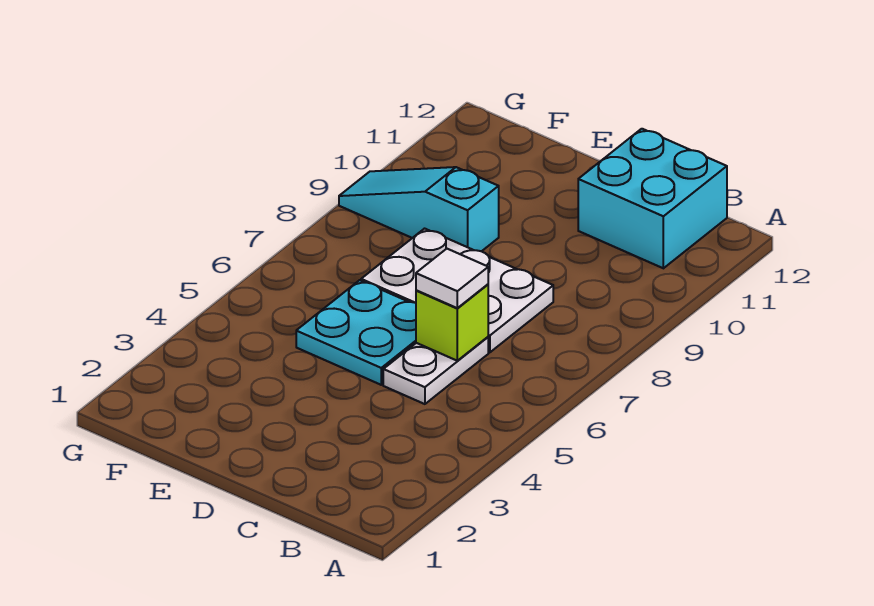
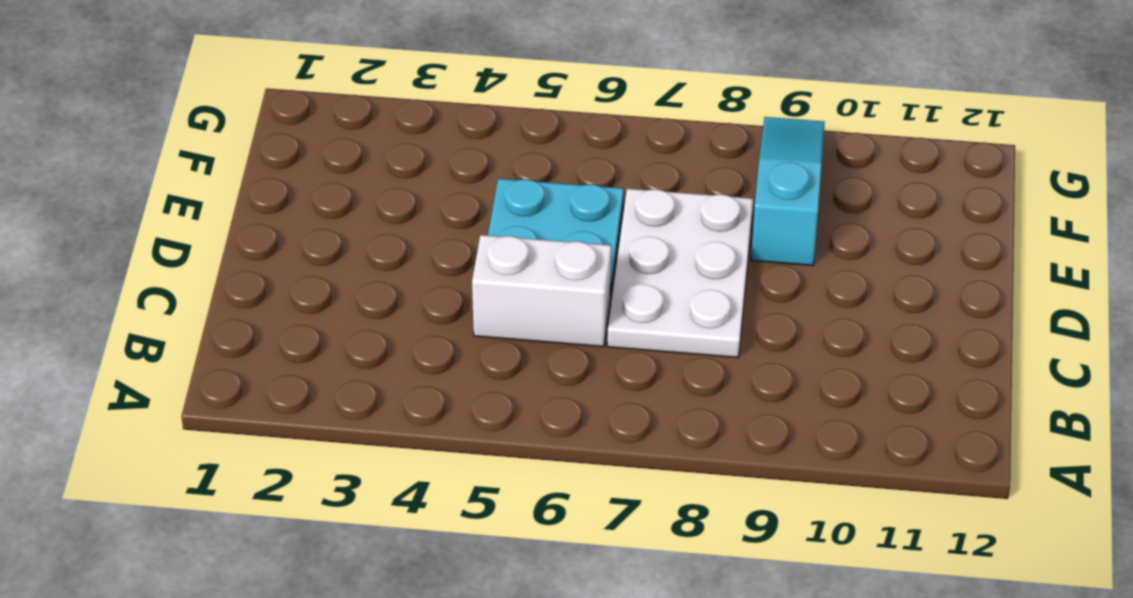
white 1x2 brick [472,235,611,347] -> white 1x2 plate [383,337,488,404]
none -> cyan 2x2 brick [578,129,727,268]
none -> lime 1x1 brick [416,284,488,361]

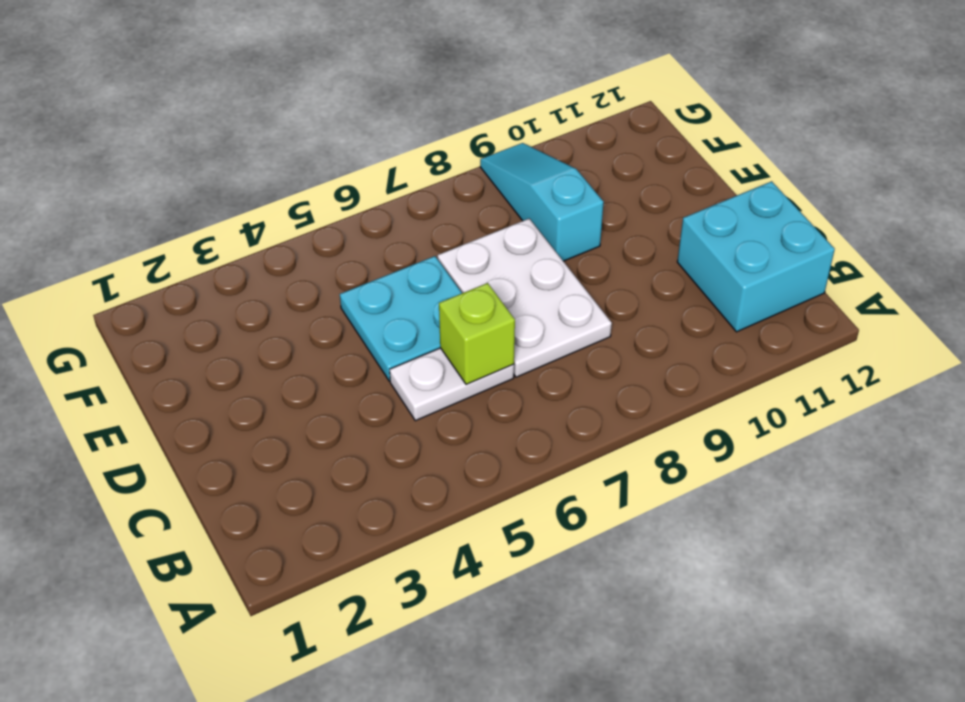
none -> white 1x1 tile [416,249,488,308]

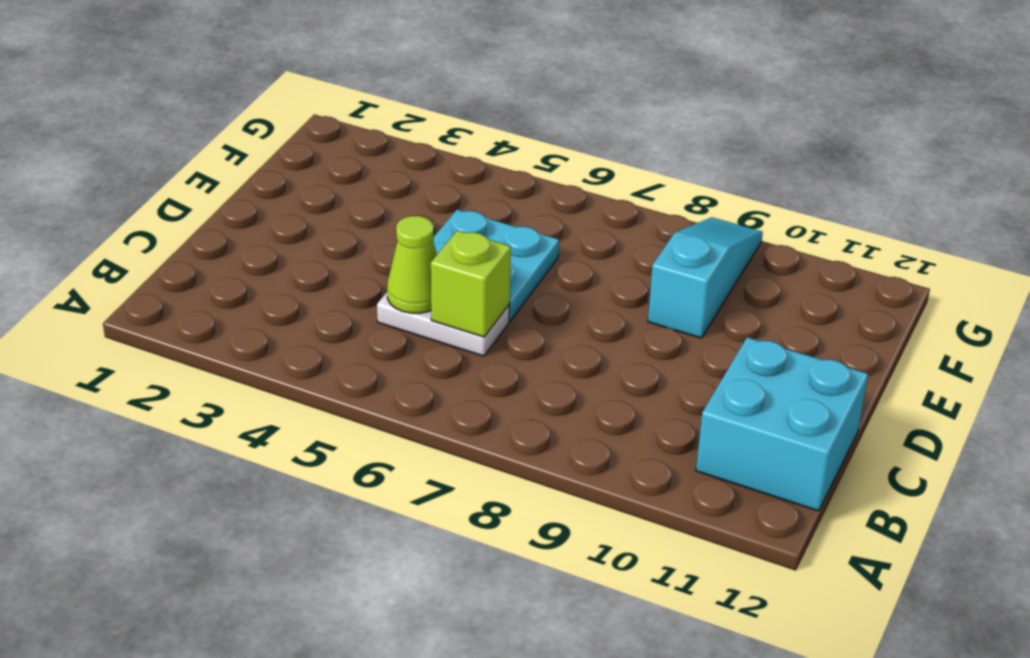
lime 1x1 cone [387,216,437,313] -> none
none -> white 2x3 plate [361,229,553,352]
none -> white 1x1 tile [416,249,488,308]

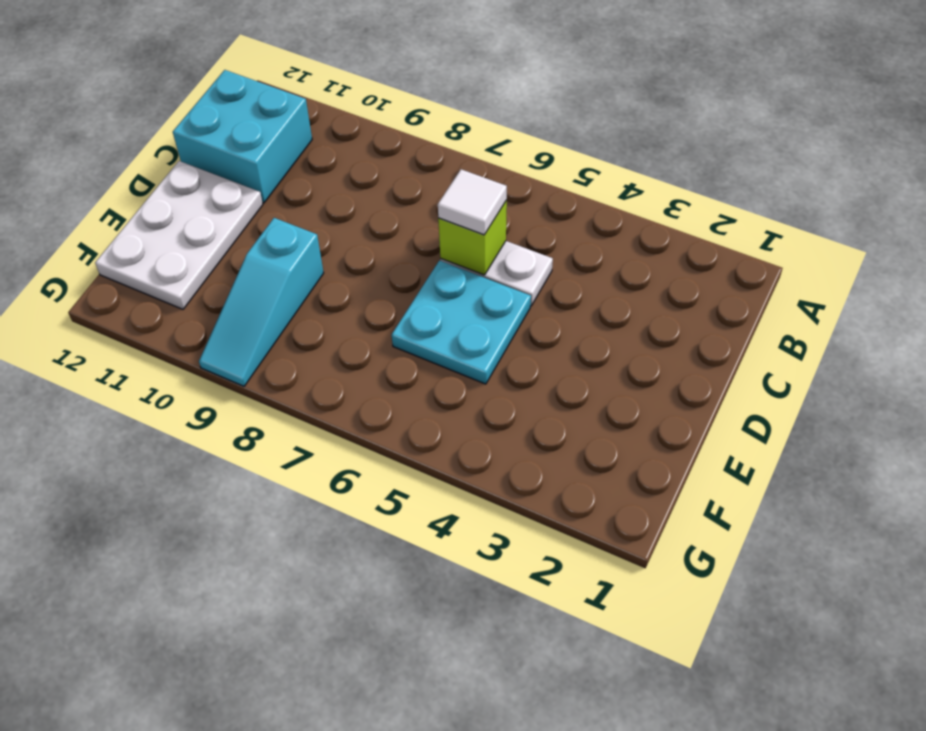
white 2x3 plate [95,161,263,309] -> white 2x3 plate moved to [361,229,553,352]

